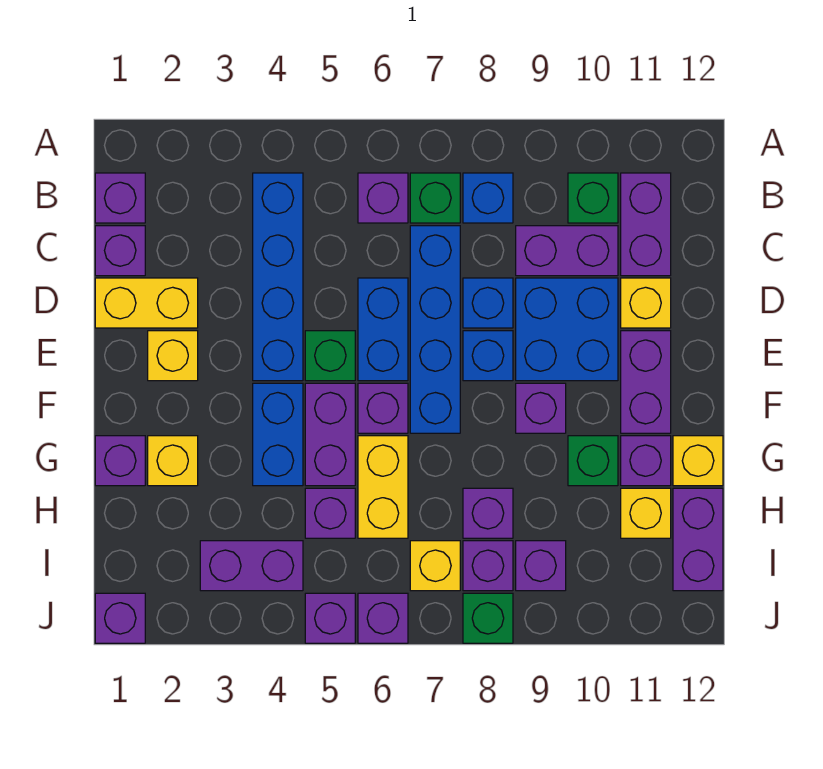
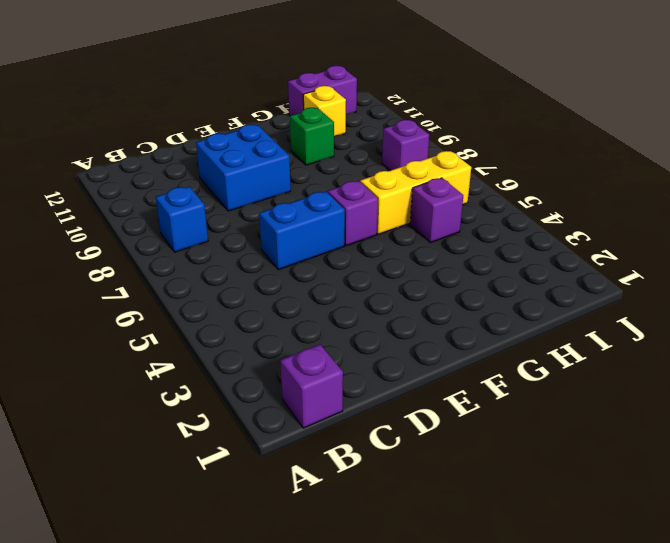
yellow 1x3 brick [360,151,471,234] -> yellow 1x2 brick [358,436,408,538]
none -> blue 1x4 brick [253,173,303,381]
none -> purple 1x1 brick [358,173,408,223]
none -> green 1x1 brick [410,173,460,223]
none -> green 1x1 brick [568,173,618,223]

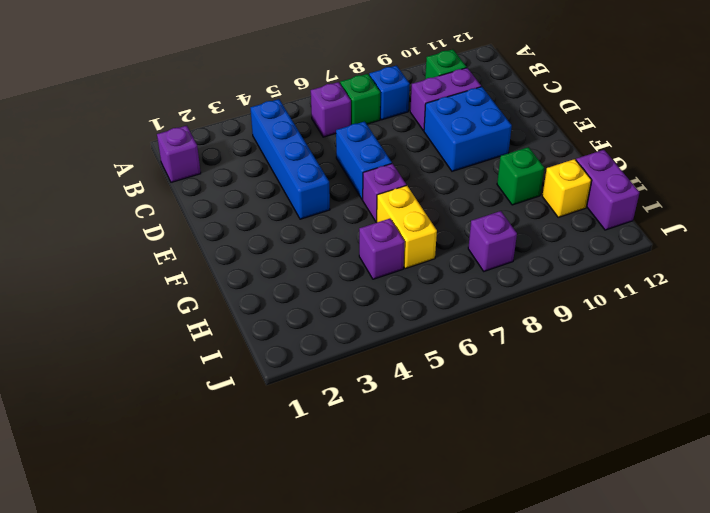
none -> purple 1x2 brick [621,173,671,276]
none -> purple 1x1 brick [95,226,145,276]
none -> blue 1x4 brick [410,226,460,433]
none -> yellow 1x2 brick [95,278,198,328]

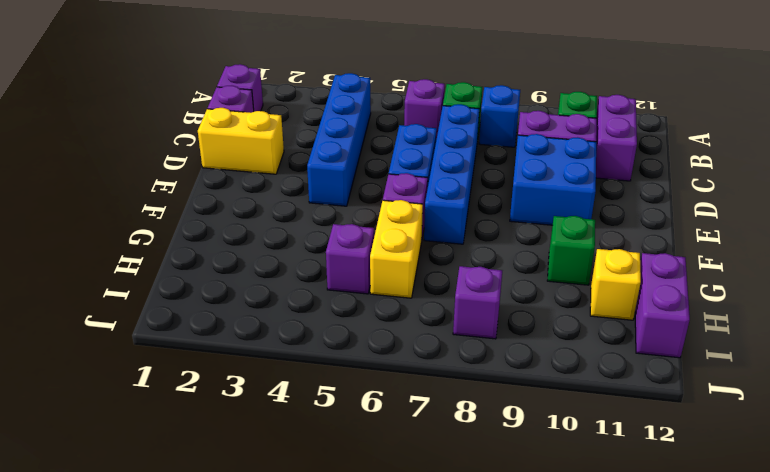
none -> blue 1x1 brick [463,278,513,328]
none -> yellow 1x1 brick [621,278,671,328]
none -> yellow 1x1 brick [148,331,198,381]
none -> green 1x1 brick [305,331,355,381]

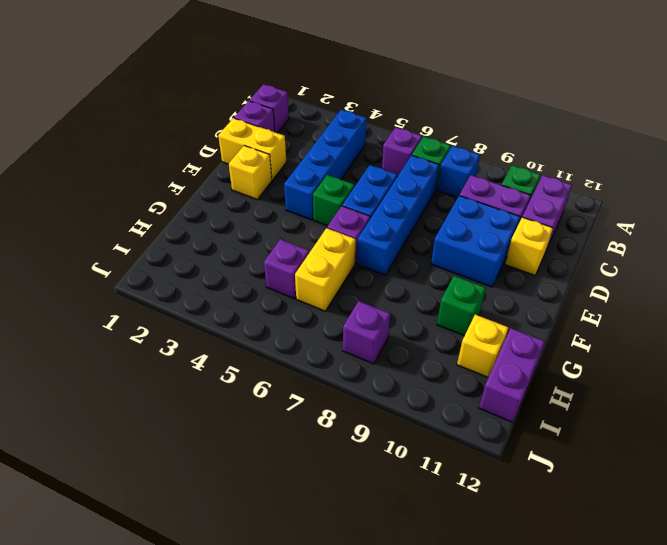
none -> blue 1x1 brick [463,278,513,328]
none -> blue 1x1 brick [463,331,513,381]
none -> purple 1x2 brick [621,331,671,433]
none -> blue 1x2 brick [253,383,303,486]

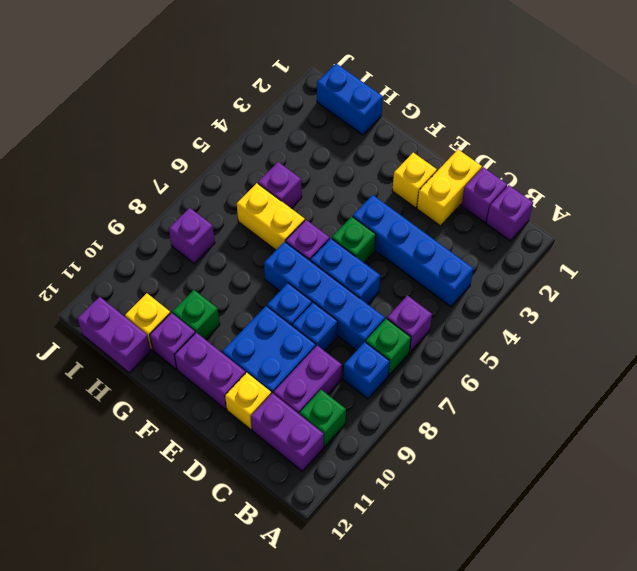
blue 1x2 brick [317,63,383,135] -> blue 1x2 brick moved to [253,383,303,486]
none -> purple 1x2 brick [305,383,355,486]
none -> purple 1x1 brick [516,383,566,433]
none -> purple 1x1 brick [95,436,145,486]
none -> yellow 1x1 brick [148,436,198,486]

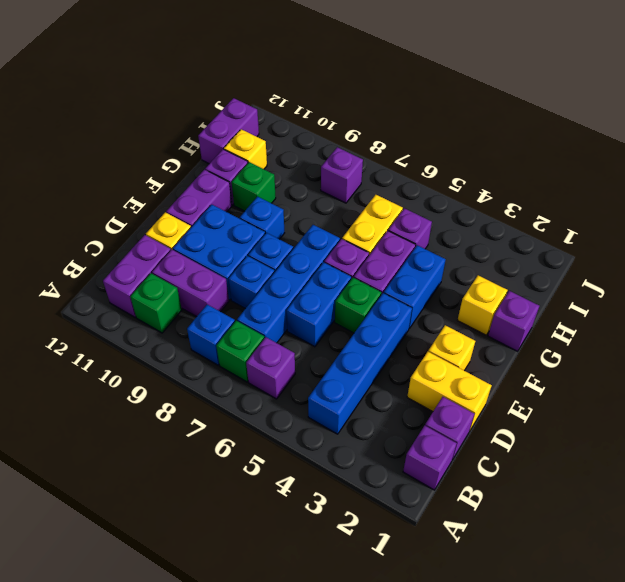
blue 1x1 brick [240,196,284,239] -> purple 1x1 brick [516,383,566,433]
none -> yellow 1x1 brick [673,436,723,486]
none -> purple 1x1 brick [463,488,513,538]
none -> purple 1x2 brick [200,541,303,591]
none -> yellow 1x1 brick [410,541,460,591]

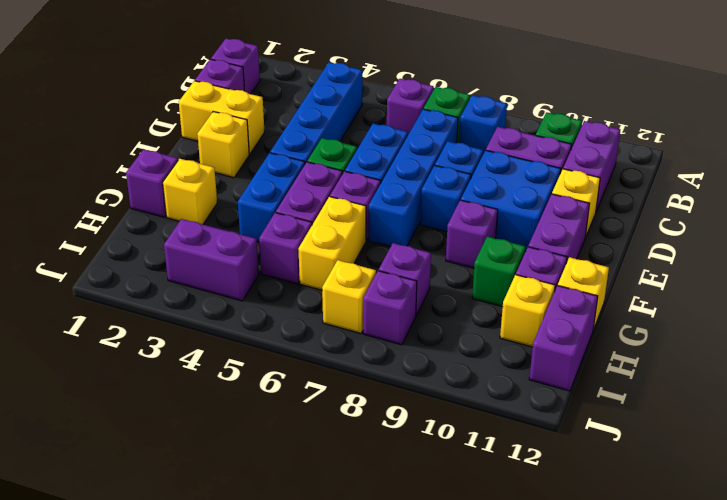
none -> purple 1x1 brick [516,541,566,591]
none -> purple 1x1 brick [95,593,145,643]
none -> purple 1x1 brick [305,593,355,643]
none -> purple 1x1 brick [358,593,408,643]

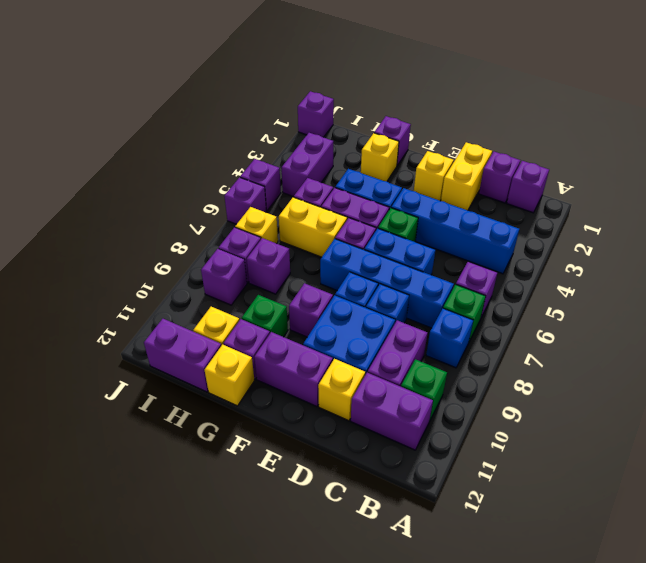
none -> green 1x1 brick [463,593,513,643]

